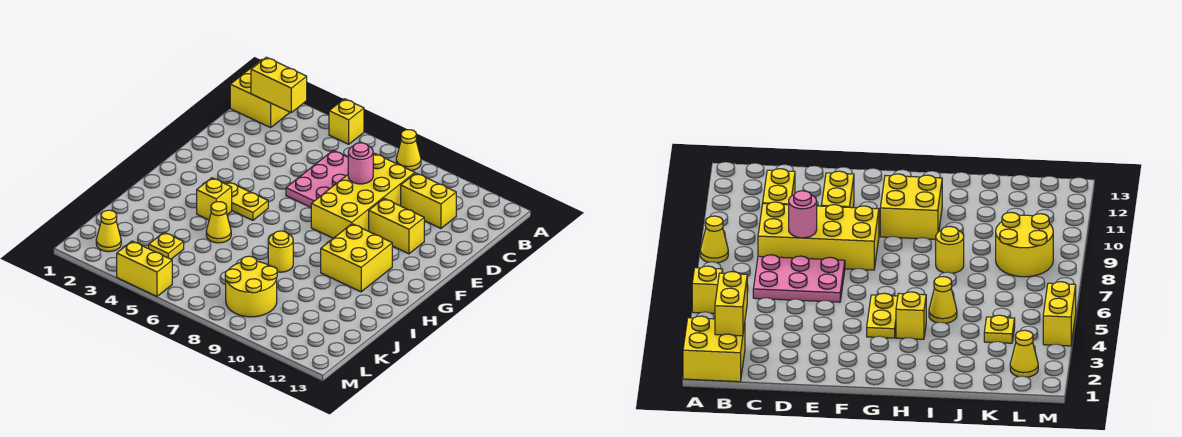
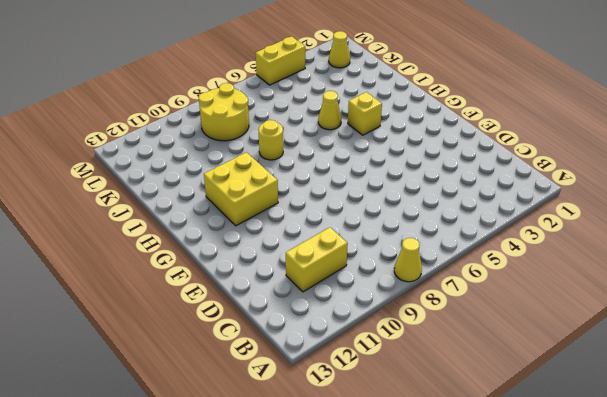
none -> yellow 2x2 brick [230,60,290,128]
none -> yellow 1x1 brick [329,99,364,144]
none -> pink 2x3 plate [286,150,348,207]

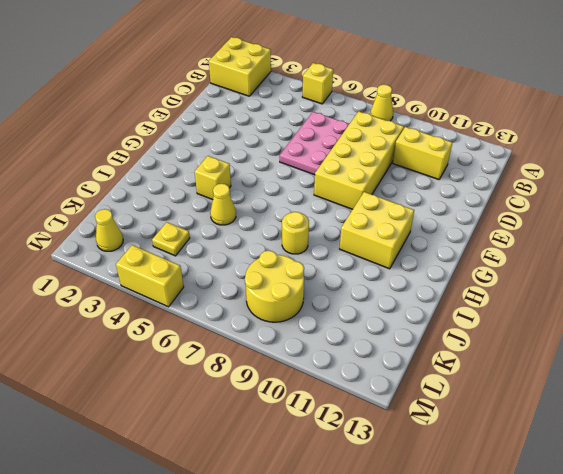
none -> yellow 1x2 brick [369,199,424,254]
none -> yellow 1x2 plate [225,182,268,220]
none -> yellow 1x2 brick [251,57,307,113]

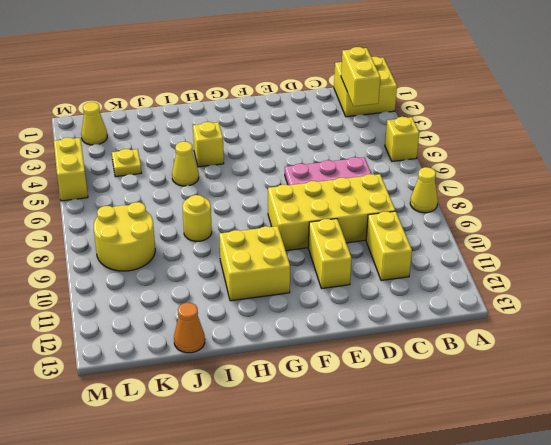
orange 1x1 cone [174,303,205,353] -> none
none -> yellow 1x2 plate [225,182,268,220]
none -> pink 1x1 round brick [348,143,373,184]

